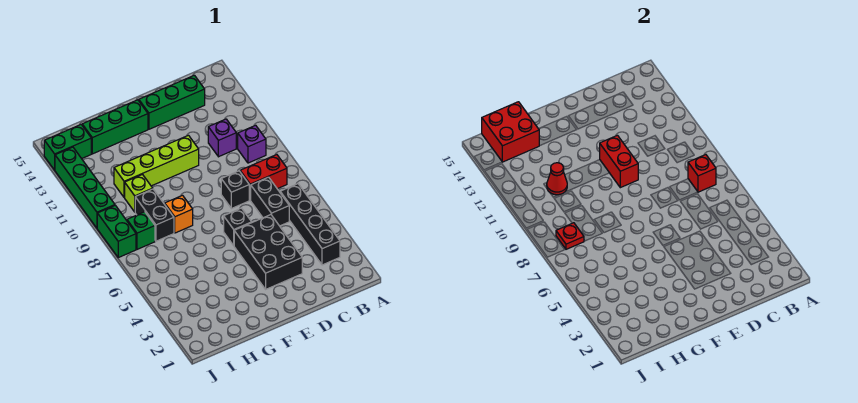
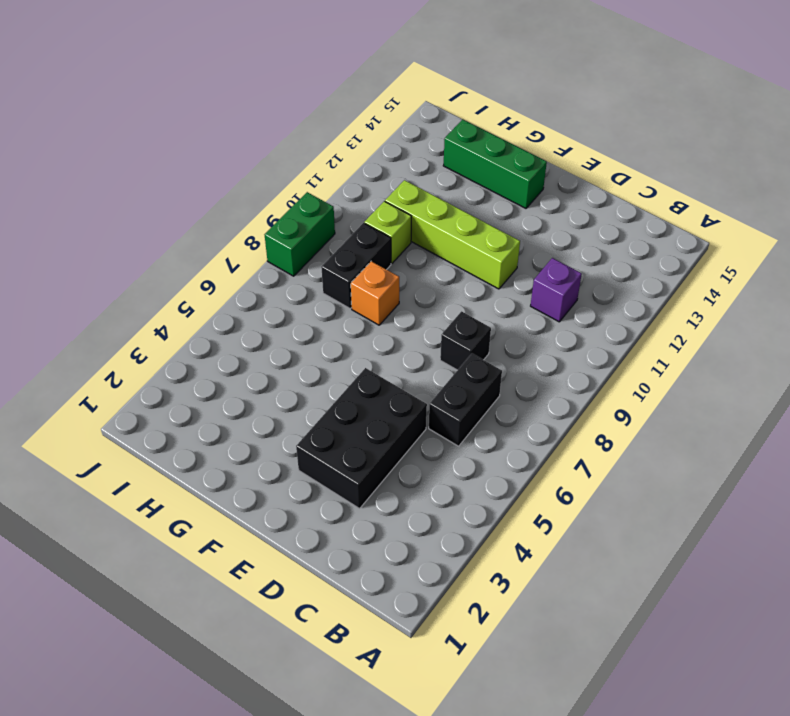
none -> black 1x4 brick [280,184,340,265]
none -> red 1x2 brick [240,155,287,200]
none -> purple 1x1 brick [238,125,266,163]

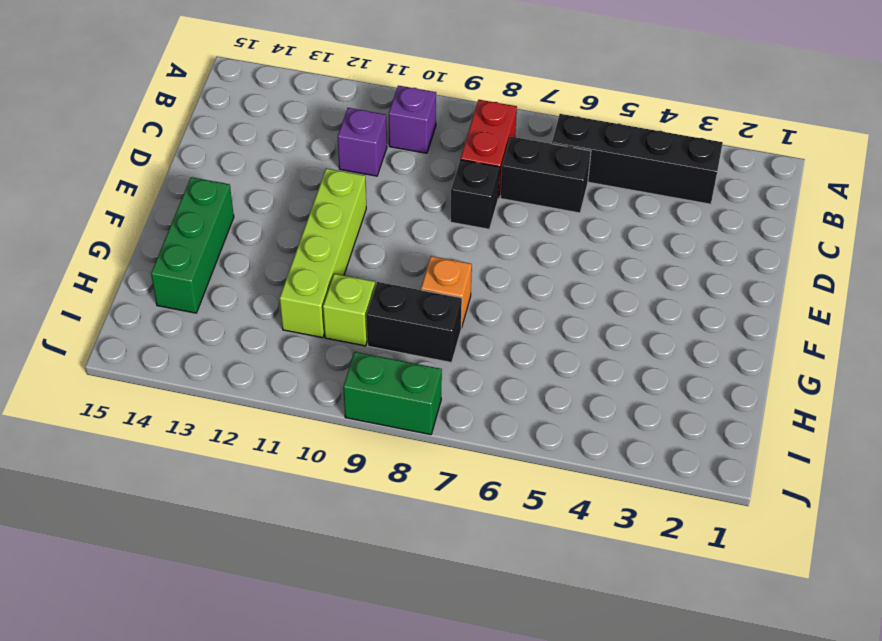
none -> green 1x3 brick [139,75,205,129]
none -> black 2x3 brick [234,215,302,289]
none -> black 1x1 brick [224,208,252,246]

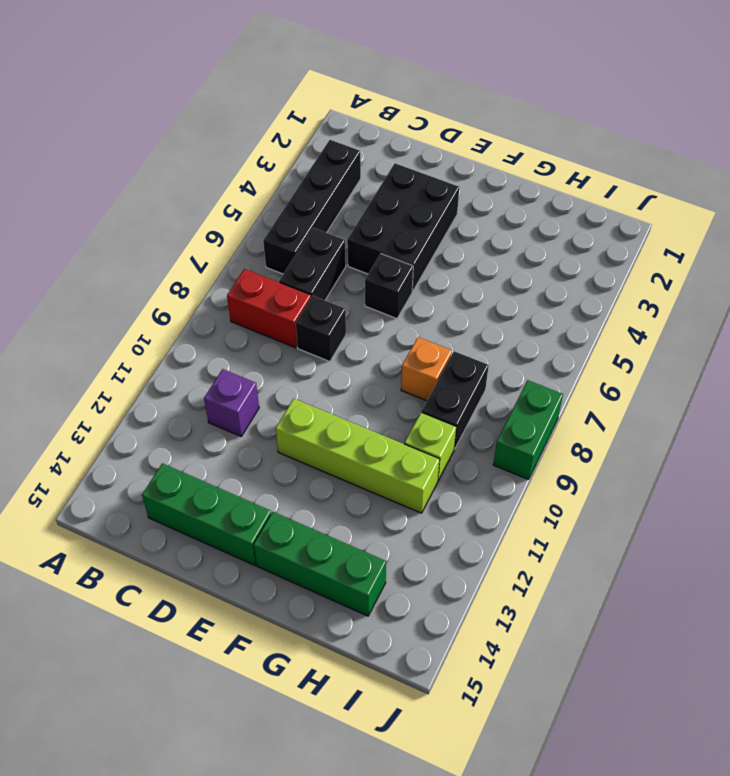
none -> purple 1x1 brick [238,125,266,163]
none -> green 1x1 brick [127,212,155,249]
none -> green 1x2 brick [44,125,91,170]

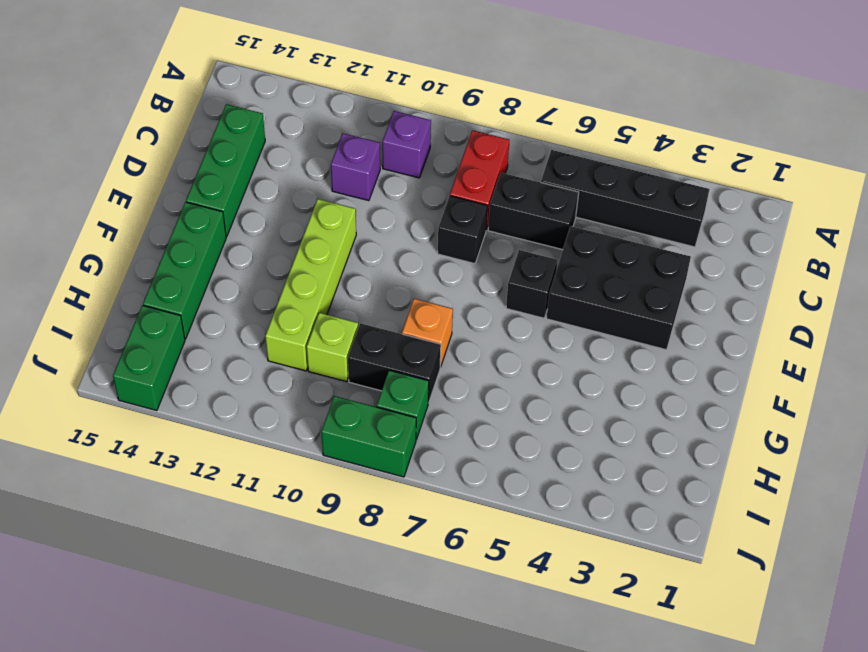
none -> green 1x4 brick [55,147,115,228]
none -> red 1x1 brick [688,155,716,192]
none -> red 1x2 brick [600,135,638,188]

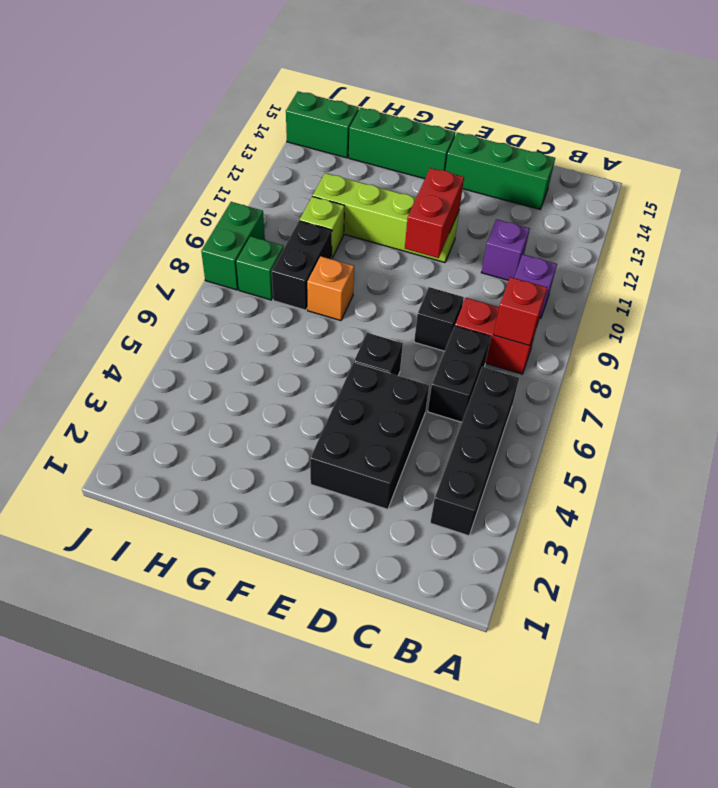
none -> green 1x4 brick [55,147,115,228]
none -> red 1x1 cone [547,163,567,195]
none -> red 2x2 brick [482,102,539,162]

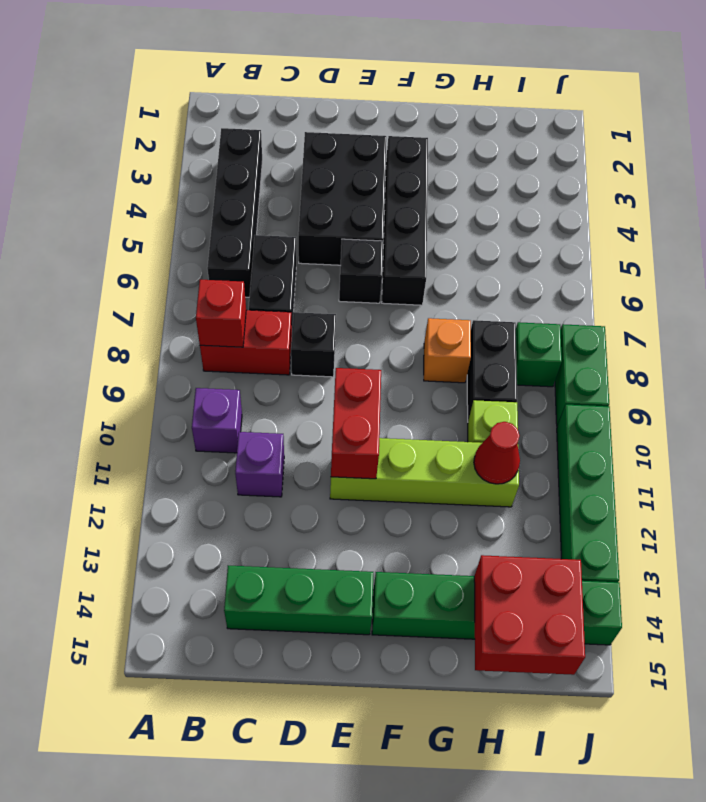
black 1x4 brick [382,136,428,305] -> none
none -> red 1x1 plate [556,223,584,249]

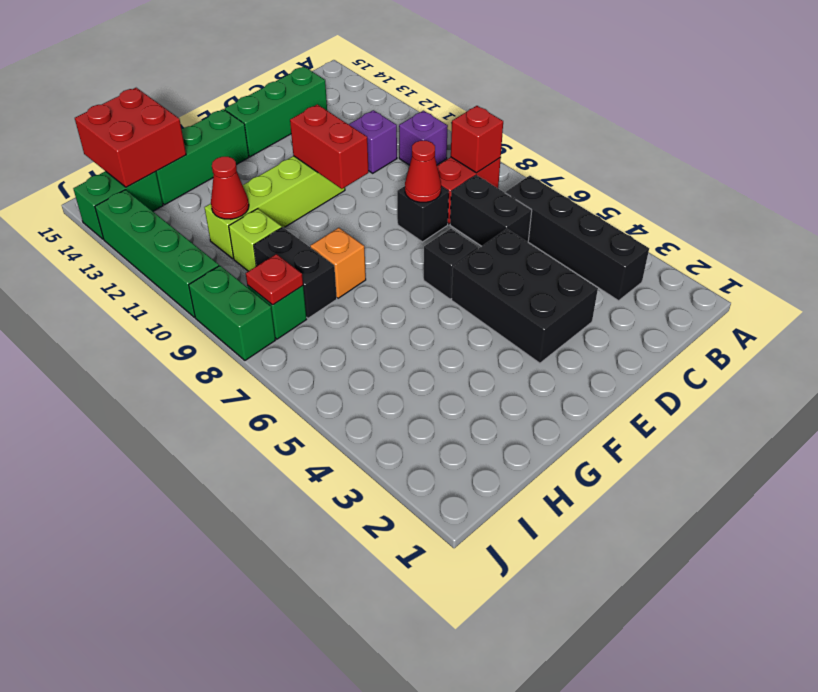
red 1x1 cone [405,141,441,202] -> none

